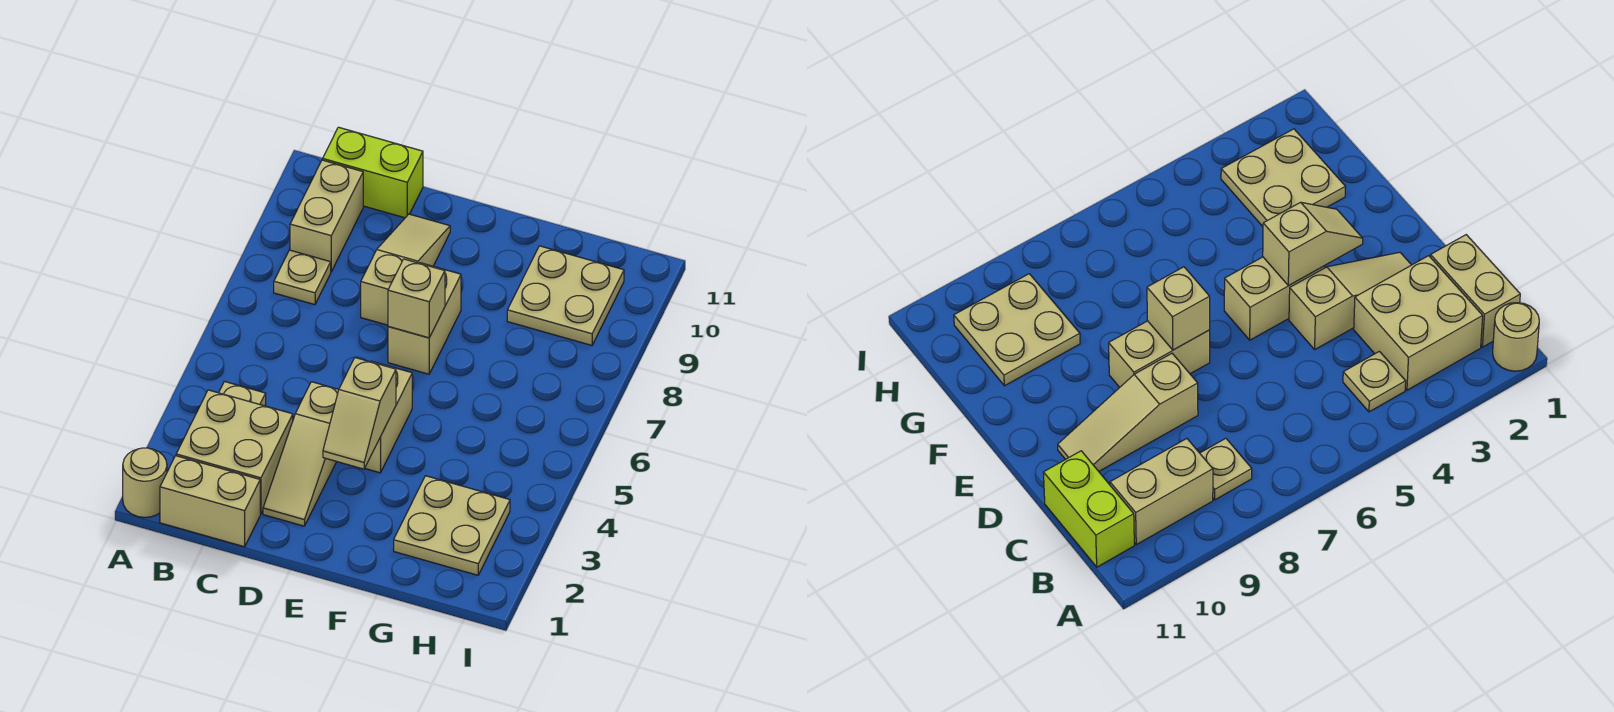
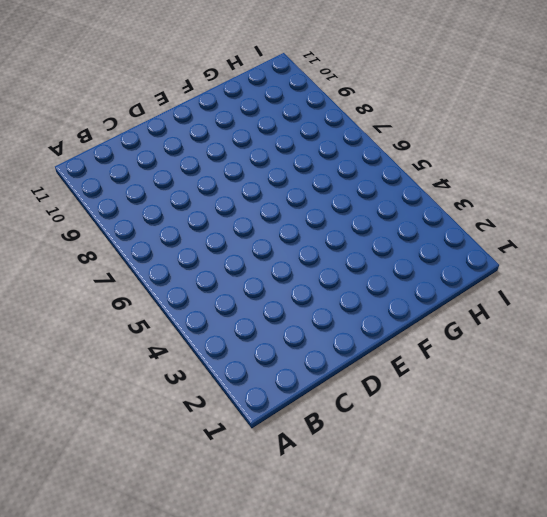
none -> tan 1x1 round brick [123,448,167,517]
none -> tan 1x2 brick [160,456,260,547]
none -> tan 2x2 brick [176,390,293,514]

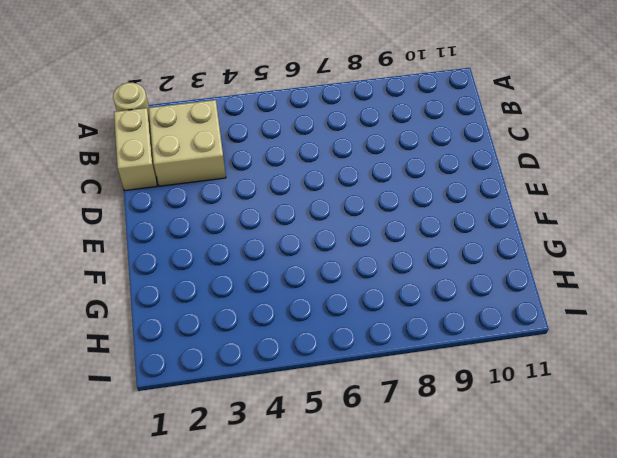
none -> tan 1x1 plate [219,381,266,406]
none -> tan 1x1 plate [274,250,331,305]
none -> tan 1x2 brick [290,160,363,272]

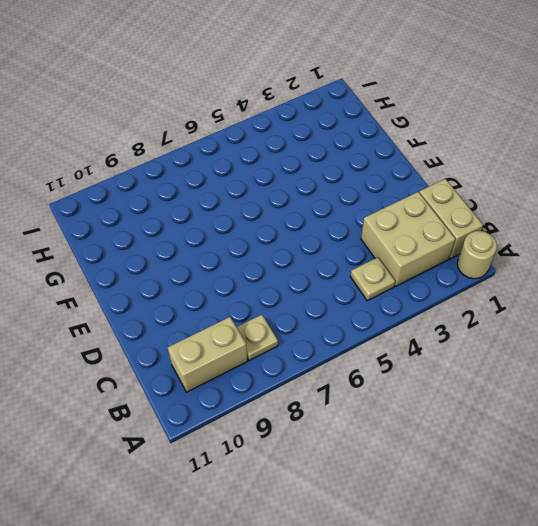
none -> lime 1x2 brick [323,127,423,218]
none -> tan 1x3 slope [263,382,339,526]
none -> tan 1x3 slope [361,214,450,325]

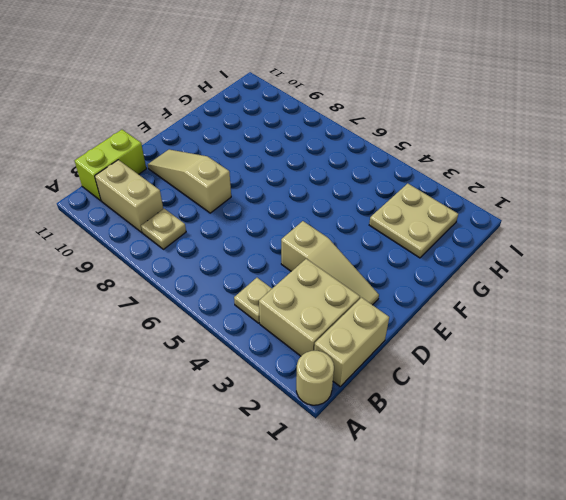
none -> tan 1x2 brick [365,361,412,473]
none -> tan 1x2 brick [388,263,461,374]
none -> tan 2x2 plate [507,246,624,345]

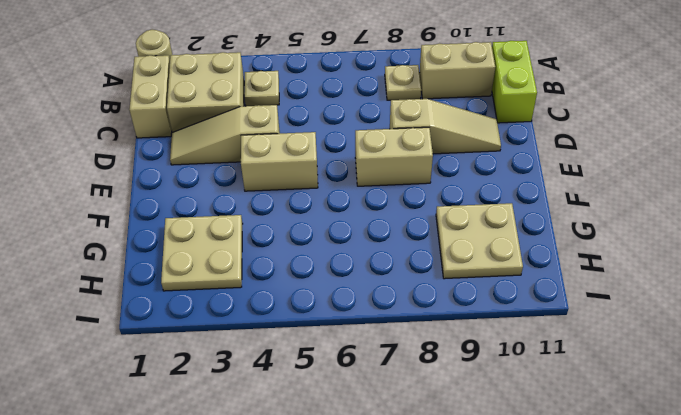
none -> tan 1x2 slope [323,358,396,469]
none -> tan 1x1 brick [388,259,445,338]

